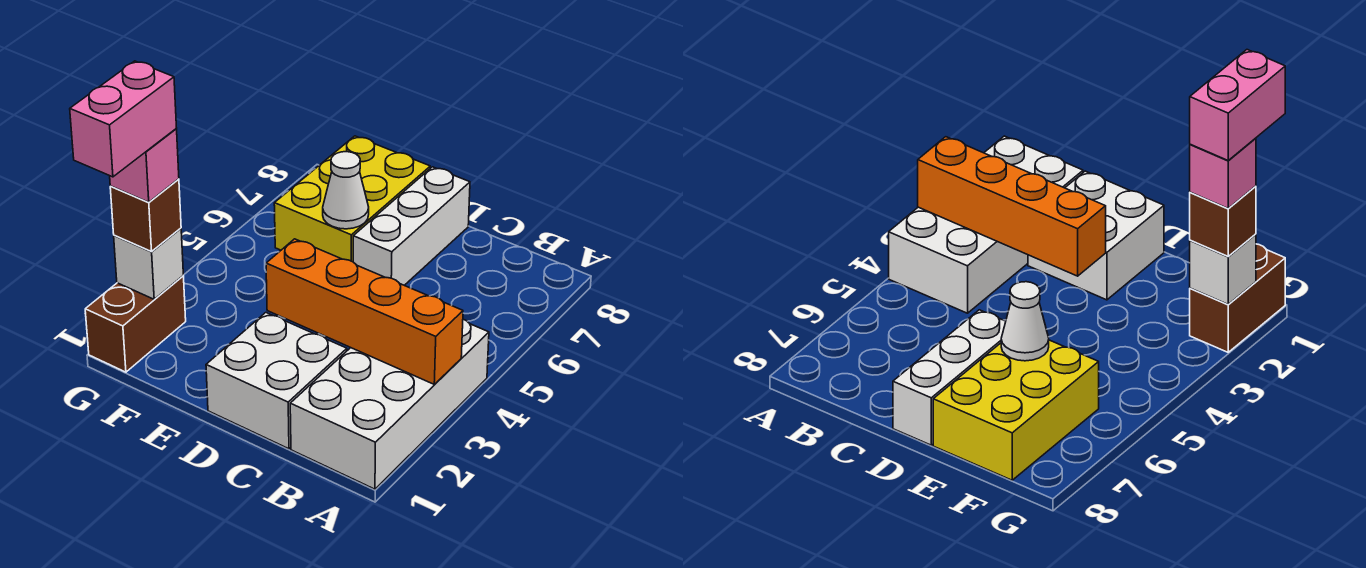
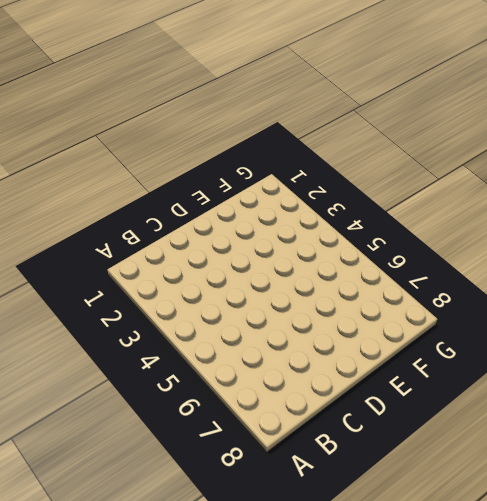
none -> white 2x4 brick [290,319,489,489]
none -> white 2x2 brick [206,313,347,449]

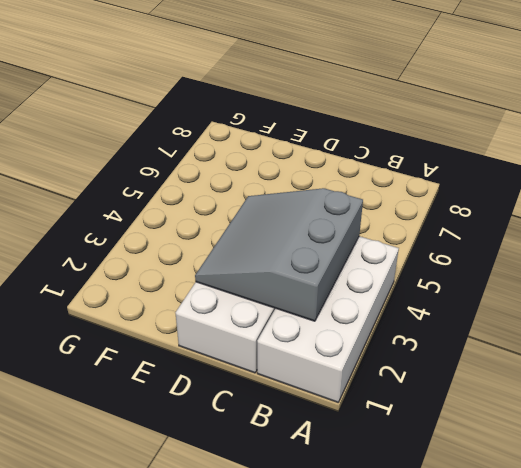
grey 3x3 slope [195,188,363,321] -> orange 1x4 brick [266,239,463,385]
none -> white 1x3 brick [353,167,470,285]
none -> yellow 2x3 brick [274,136,430,262]

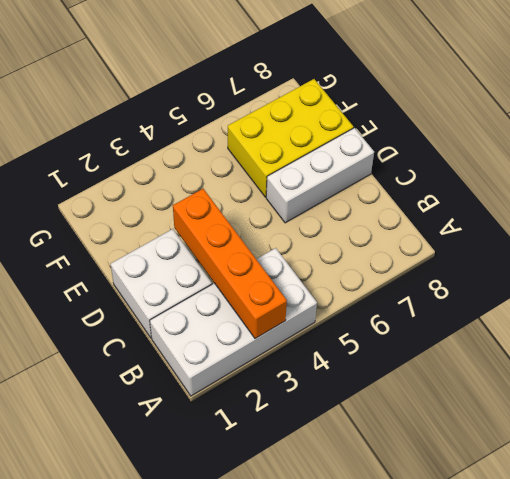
none -> brown 1x2 brick [85,276,186,372]
none -> white 1x1 cone [323,152,369,229]

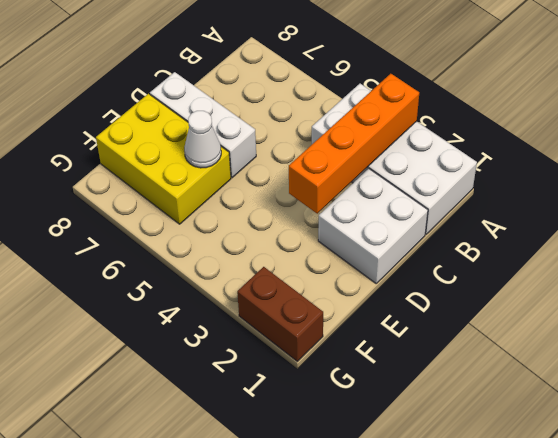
none -> white 1x1 brick [114,228,183,299]
none -> brown 1x1 brick [110,179,181,252]

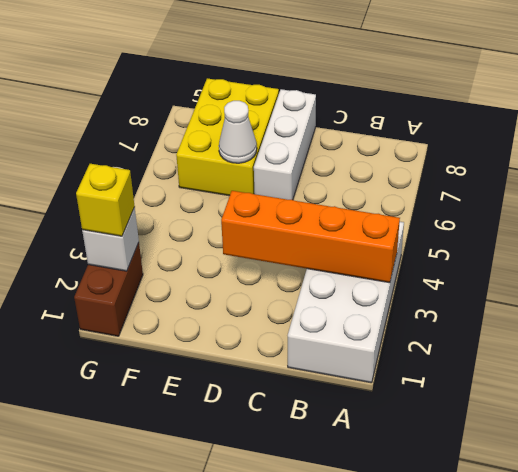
yellow 1x1 brick [76,164,135,236] -> brown 1x1 brick [110,179,181,252]
none -> white 2x2 brick [206,313,347,449]
none -> pink 1x1 brick [110,129,179,202]

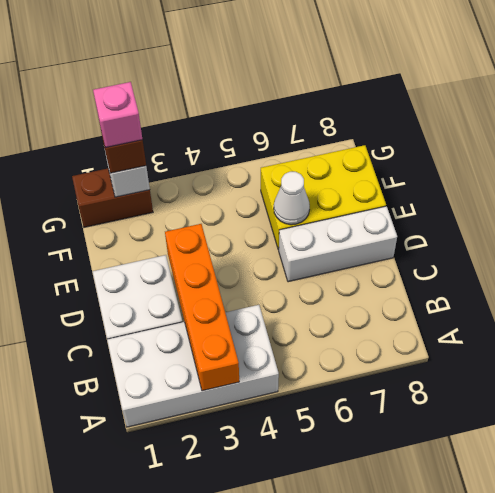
none -> pink 1x2 brick [70,61,176,177]

